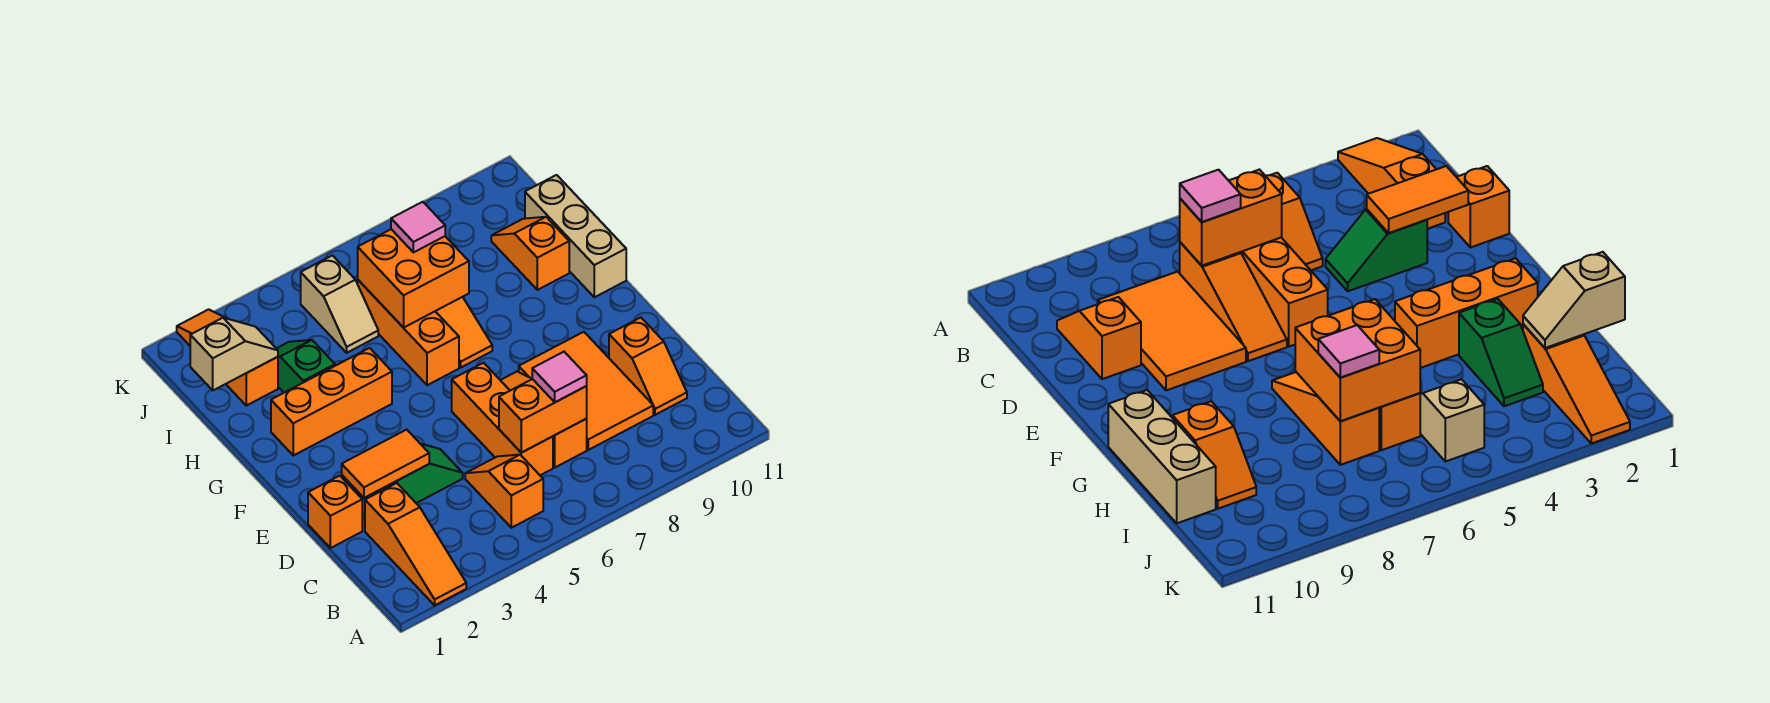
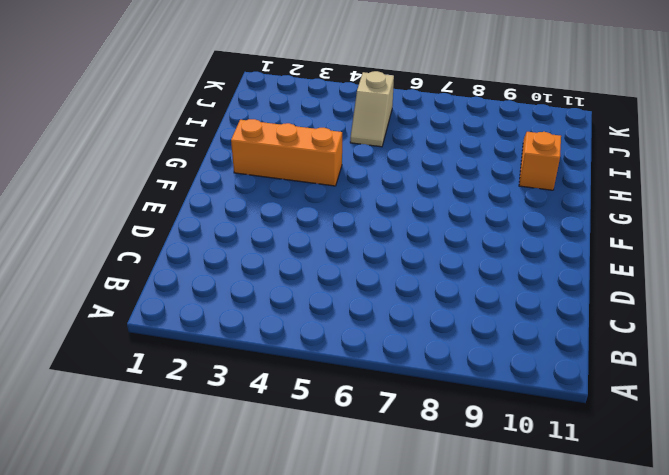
none -> orange 1x3 slope [365,483,466,605]
none -> orange 1x2 slope [465,455,543,528]
none -> orange 1x3 brick [452,363,553,475]

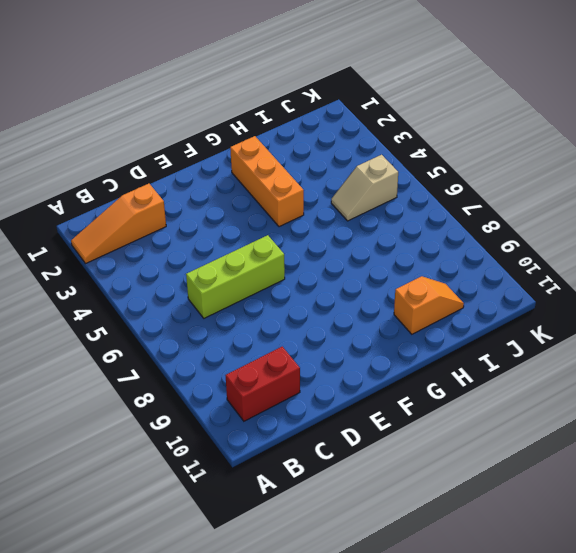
red 1x2 brick [225,347,300,421] -> orange 1x2 slope [609,318,687,415]
lime 1x3 brick [186,235,285,318] -> orange 1x3 brick [452,363,553,475]
none -> orange 1x2 slope [465,455,543,528]
none -> orange 1x3 slope [501,372,587,467]
none -> orange 2x3 tile [519,332,653,450]

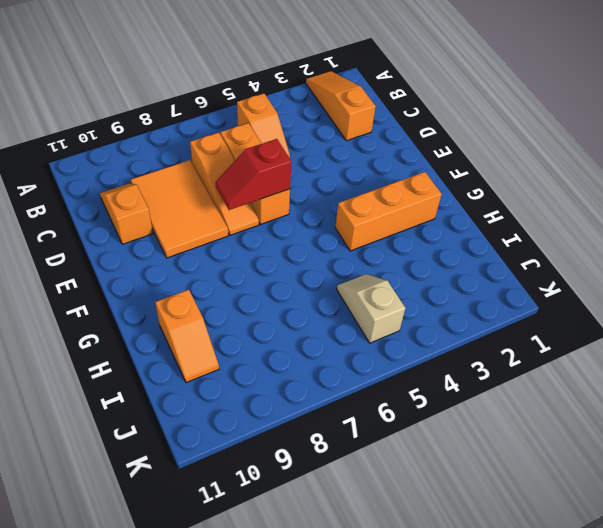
red 1x2 slope [216,139,291,210] -> none
none -> orange 1x1 brick [308,476,362,548]
none -> green 1x2 slope [377,444,463,503]
none -> orange 1x3 brick [358,280,459,385]

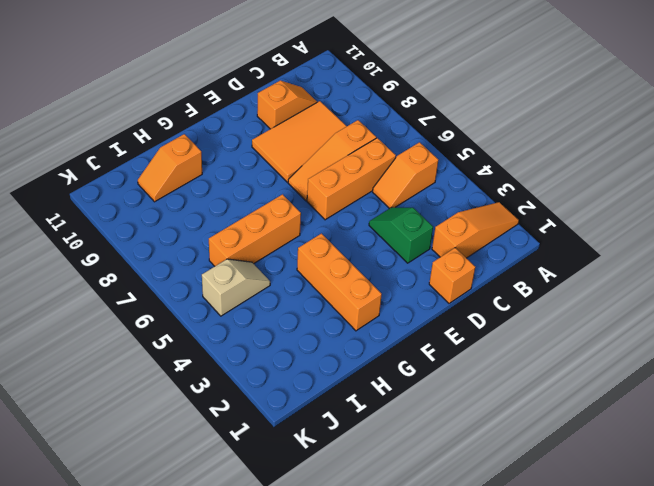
none -> orange 1x3 slope [435,297,492,367]
none -> tan 1x3 brick [525,175,626,297]
none -> green 1x2 slope [276,340,335,393]

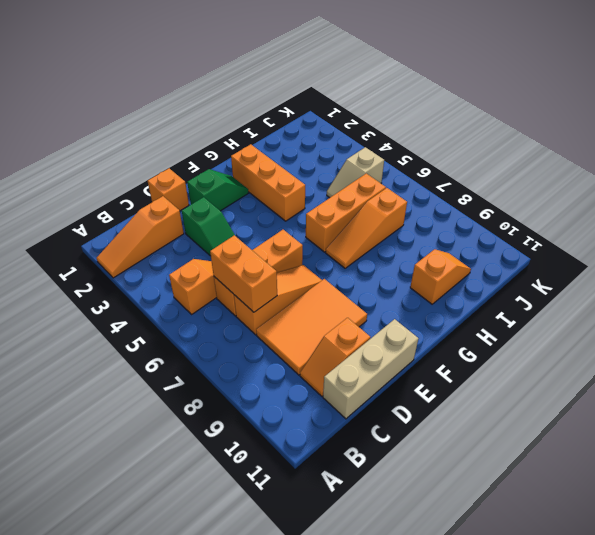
tan 1x3 brick [323,319,418,419] -> tan 1x3 brick moved to [525,175,626,297]
green 1x2 slope [187,169,248,211] -> green 1x2 slope moved to [276,340,335,393]
none -> orange 1x3 slope [177,309,278,406]
none -> orange 1x2 tile [342,430,429,498]
none -> orange 2x2 brick [358,229,469,328]

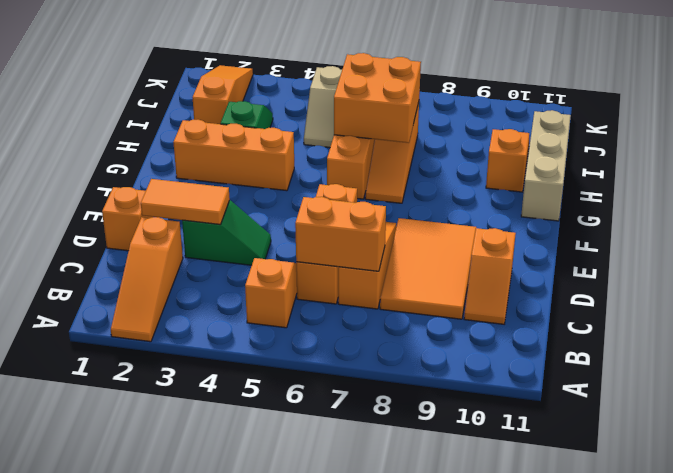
none -> tan 1x2 slope [190,318,278,390]
none -> pink 1x1 tile [532,352,587,402]
none -> pink 1x1 tile [391,202,445,252]

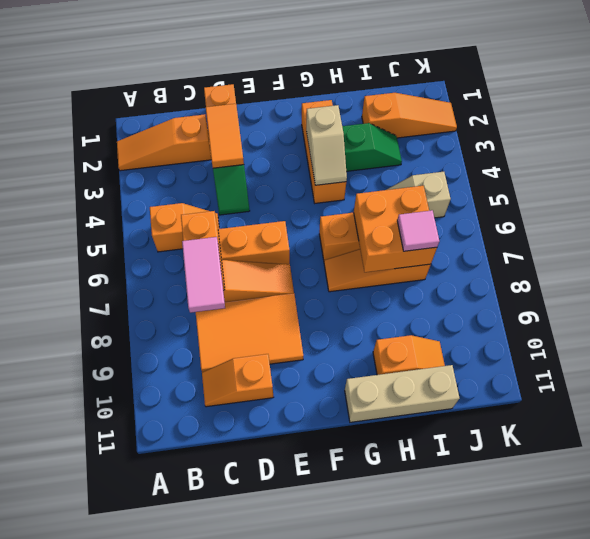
pink 1x2 tile [182,237,225,313] -> pink 1x1 tile [532,352,587,402]
tan 1x2 slope [306,105,347,185] -> tan 1x2 slope moved to [190,318,278,390]

